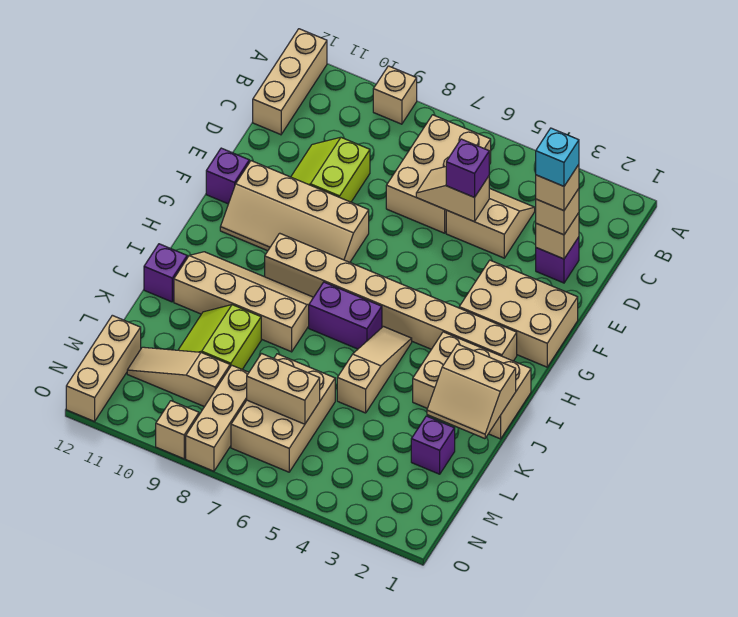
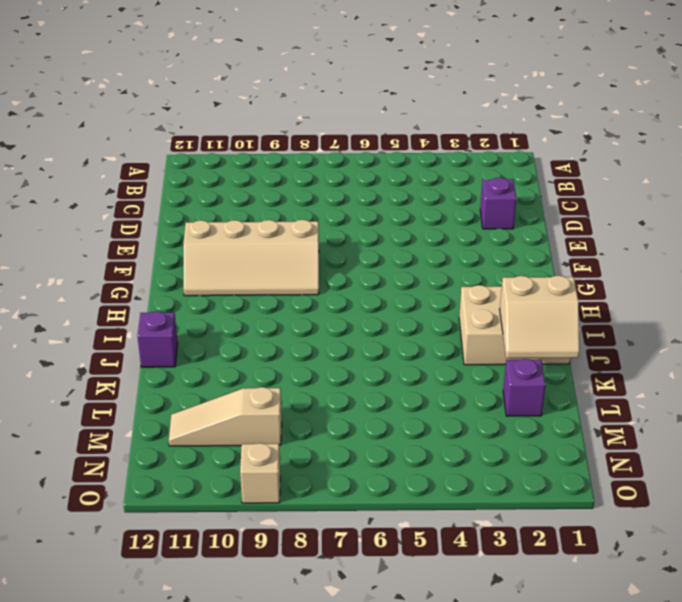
none -> tan 1x1 brick [373,66,417,124]
none -> tan 1x3 brick [253,29,327,135]
none -> tan 2x3 brick [386,115,491,233]
none -> tan 2x2 slope [446,188,535,258]

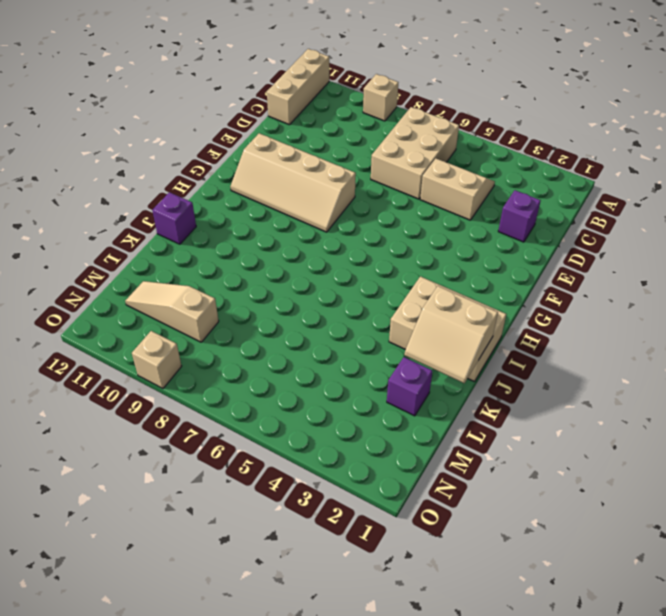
none -> lime 2x2 slope [291,137,370,202]
none -> tan 2x3 brick [459,260,578,367]
none -> purple 1x1 brick [206,148,249,204]
none -> tan 1x8 brick [265,233,517,361]

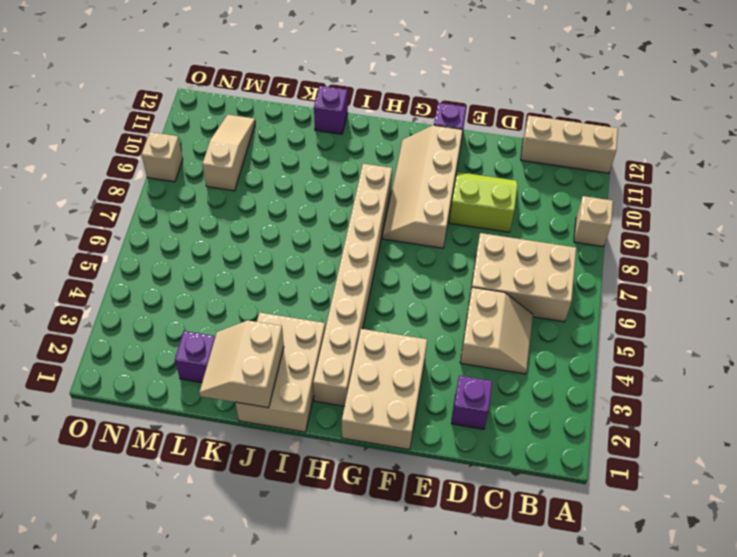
none -> tan 1x3 slope [337,326,412,413]
none -> purple 1x2 brick [309,282,382,349]
none -> tan 2x4 slope [174,252,313,352]
none -> lime 2x2 slope [179,305,261,369]

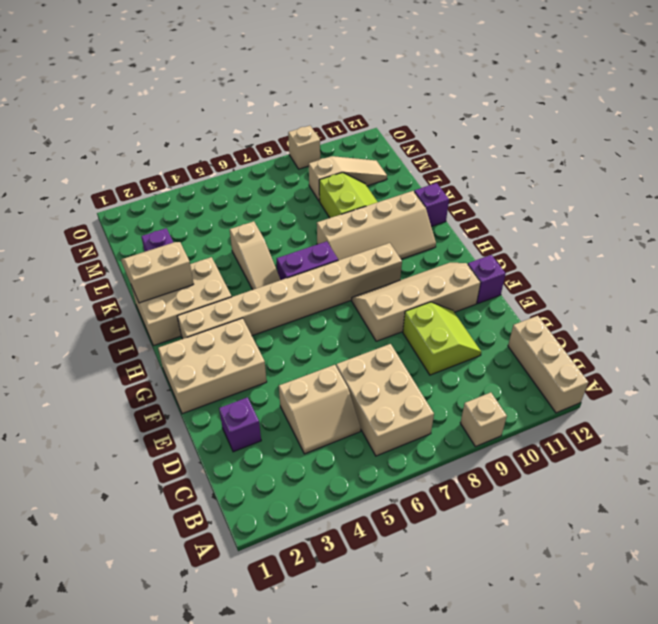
none -> tan 2x3 brick [231,354,335,472]
none -> tan 1x3 brick [186,365,249,471]
none -> tan 1x3 brick [66,315,141,421]
none -> tan 1x1 brick [536,213,579,259]

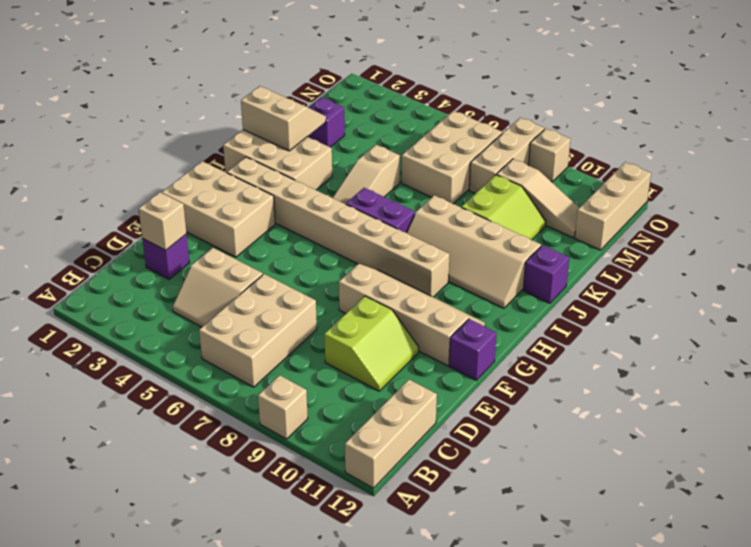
none -> tan 1x2 slope [416,167,489,222]
none -> tan 1x2 brick [247,354,320,424]
none -> tan 1x1 brick [536,189,579,235]
none -> purple 1x1 brick [446,139,489,197]

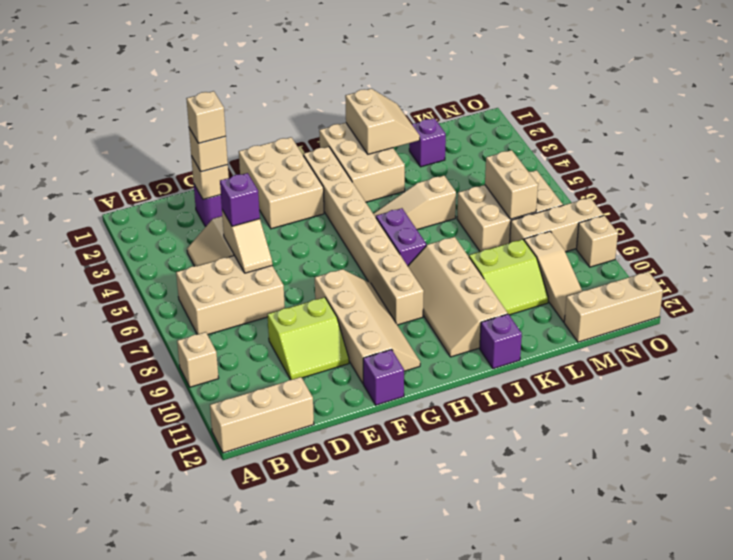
none -> cyan 1x1 brick [536,128,579,186]

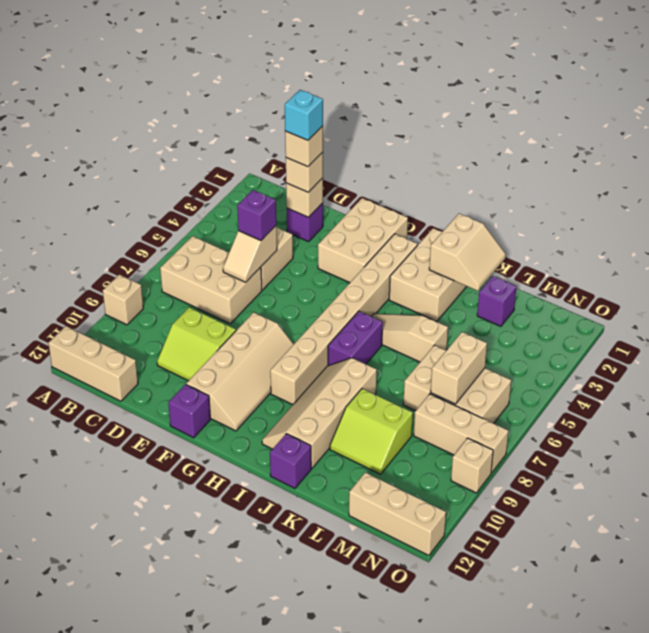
none -> tan 1x3 slope [127,347,230,407]

